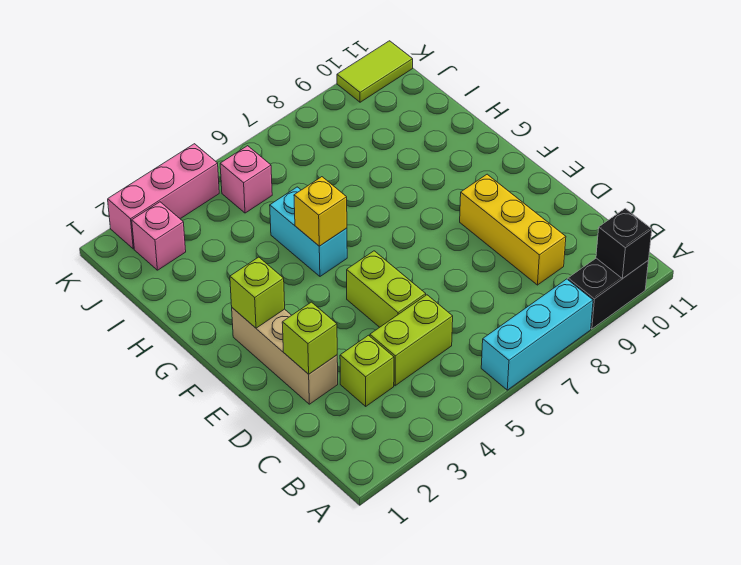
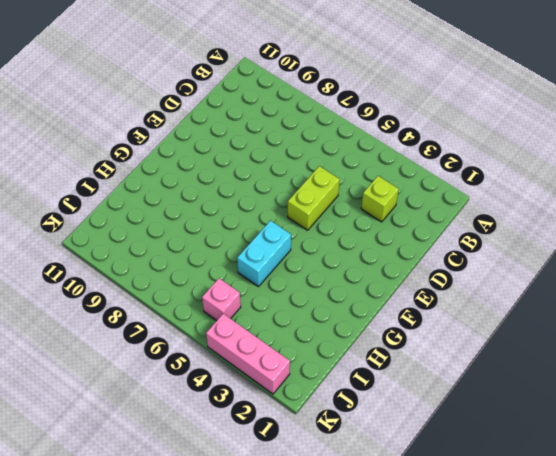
none -> cyan 1x3 brick [481,279,593,390]
none -> black 1x2 brick [568,258,649,329]
none -> lime 1x2 brick [370,295,453,386]

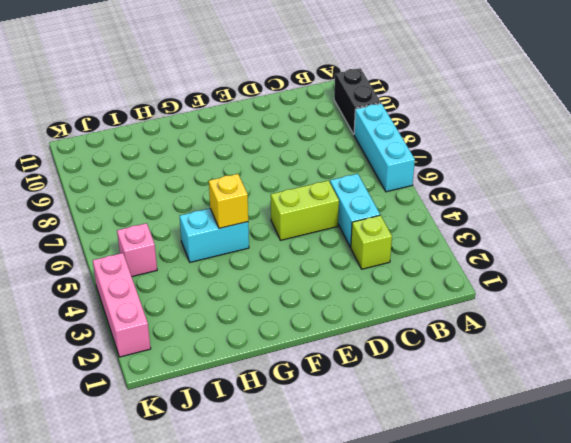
cyan 1x2 brick [330,174,380,247] -> lime 1x2 brick [370,295,453,386]
none -> yellow 1x3 brick [460,174,566,285]
none -> tan 1x3 brick [232,308,338,404]
none -> pink 1x1 brick [132,202,186,270]

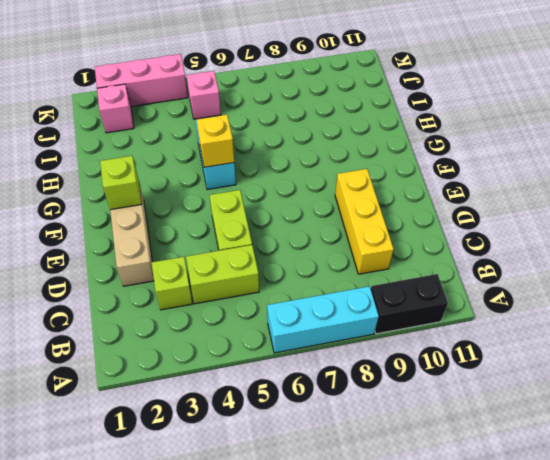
none -> lime 1x2 tile [337,41,413,102]
none -> black 1x1 brick [596,209,652,279]
none -> lime 1x1 brick [282,302,337,374]

